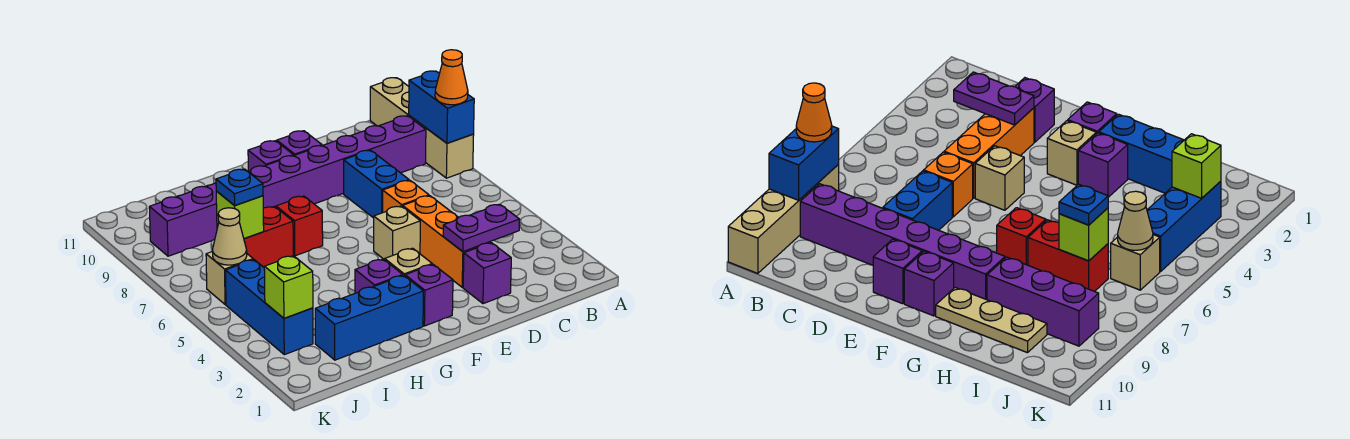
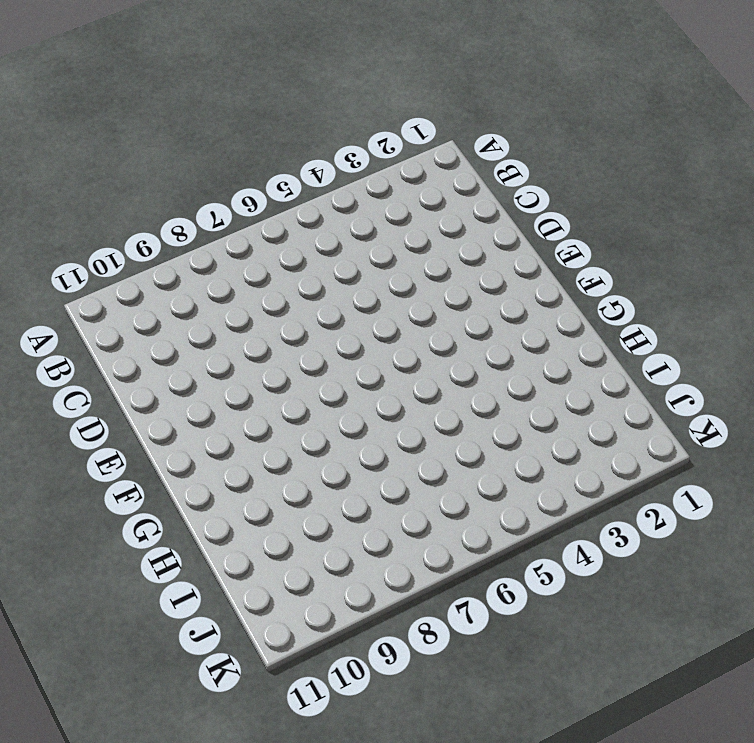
none -> tan 1x4 brick [370,78,474,178]
none -> purple 1x6 brick [249,116,426,208]
none -> purple 1x1 brick [463,243,511,304]

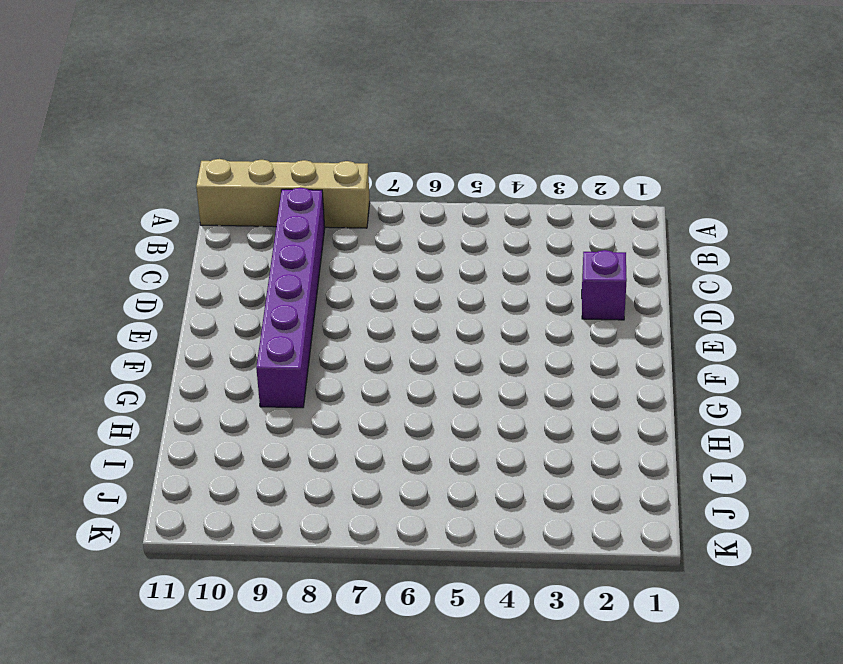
none -> orange 1x3 brick [403,196,490,287]
none -> orange 1x1 brick [383,180,429,212]
none -> blue 1x2 brick [344,150,409,218]

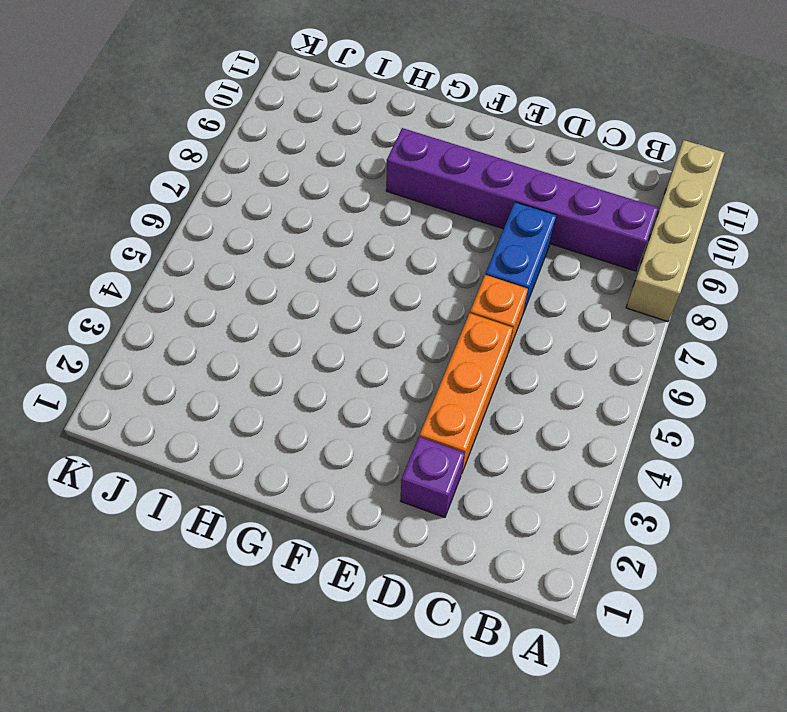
none -> tan 1x1 brick [374,206,420,260]
none -> purple 1x1 brick [277,131,322,156]
none -> purple 1x1 brick [405,264,453,326]

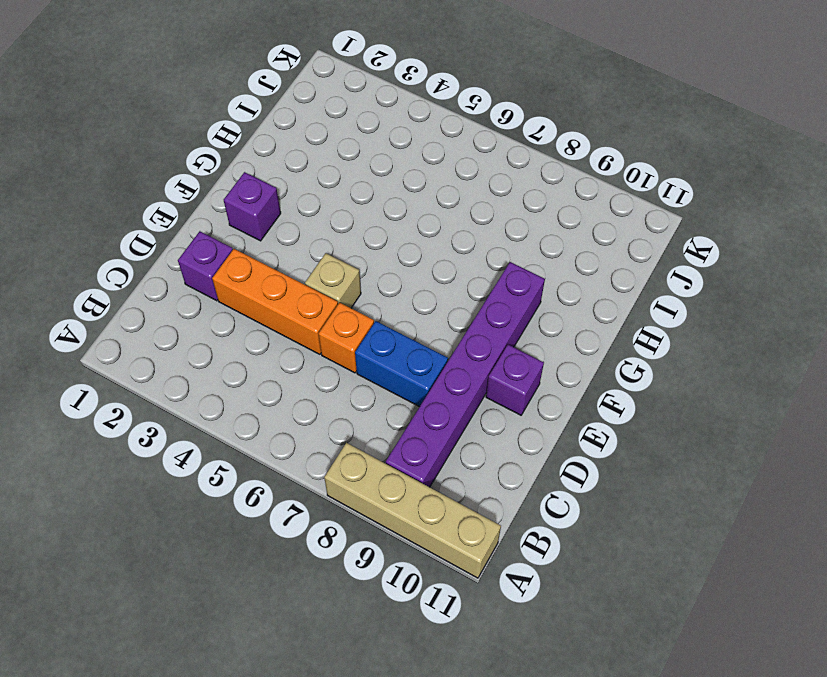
none -> tan 1x1 brick [385,248,432,276]
none -> purple 1x1 brick [248,141,293,172]
none -> blue 1x3 brick [315,275,423,360]

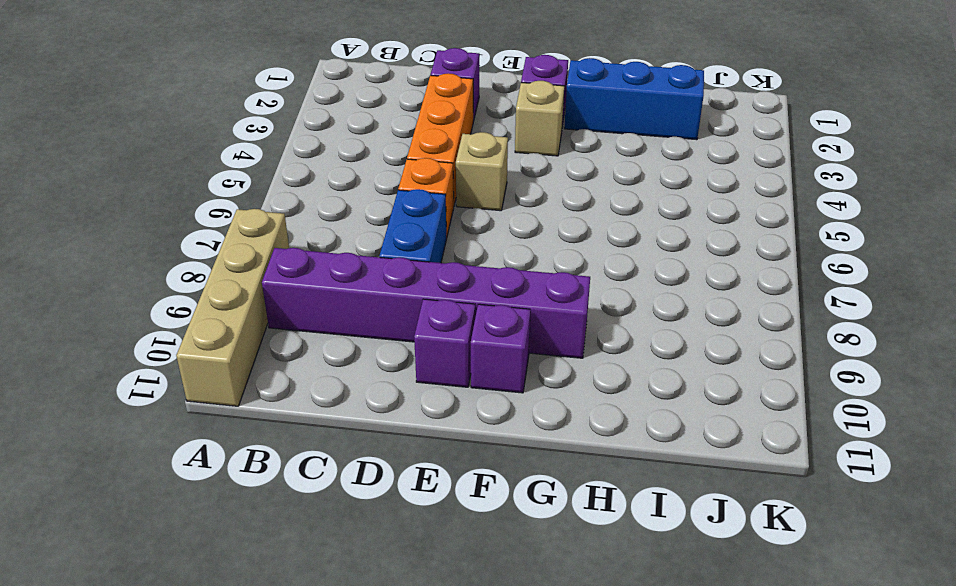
none -> purple 1x1 brick [355,259,403,293]
none -> red 1x1 brick [276,196,323,256]
none -> tan 1x3 plate [936,288,1047,353]

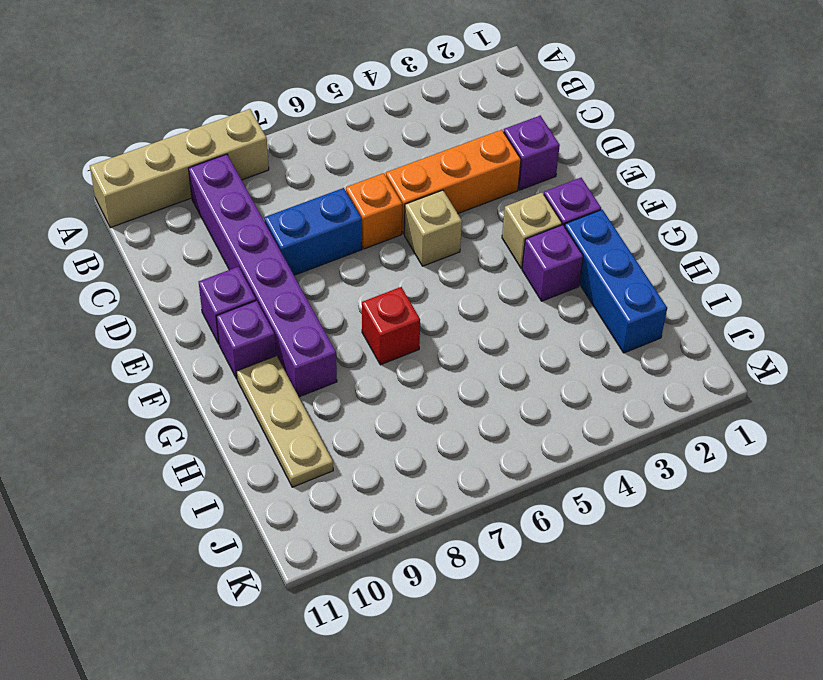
none -> red 1x2 brick [244,207,293,267]
none -> purple 1x3 brick [149,183,217,256]
none -> blue 1x3 brick [225,260,313,355]

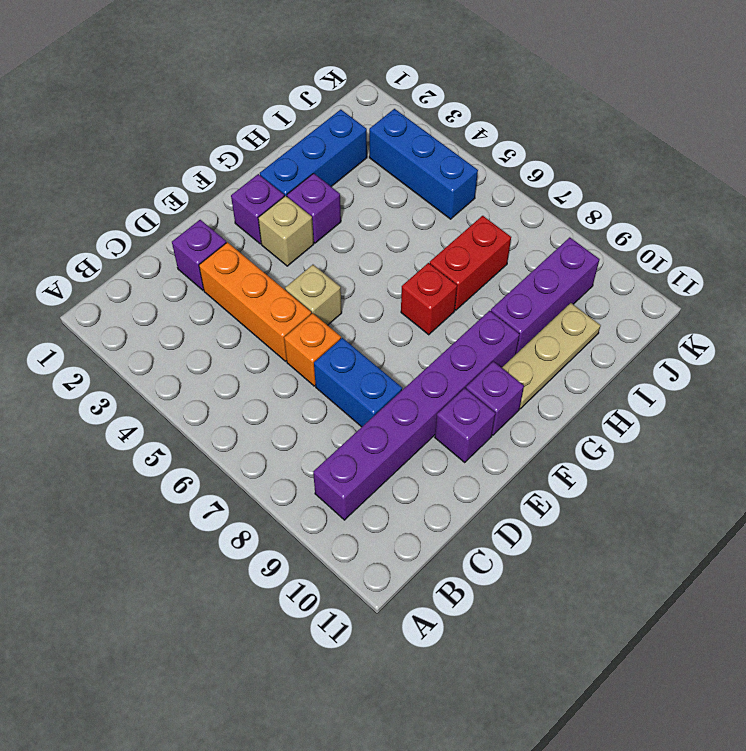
none -> tan 1x4 brick [370,78,474,178]
none -> tan 1x1 brick [206,251,253,305]
none -> blue 1x2 brick [409,71,474,143]

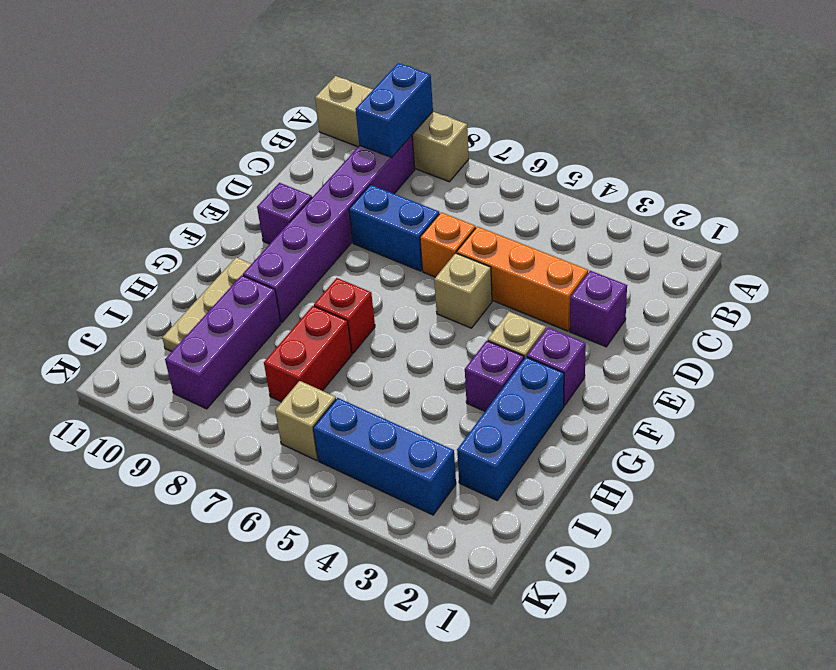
blue 1x2 brick [355,63,433,157] -> blue 1x2 brick turned to [409,71,474,143]
none -> purple 1x1 brick [248,141,293,172]
none -> purple 1x2 plate [443,204,520,252]
none -> lime 1x1 brick [216,191,264,239]

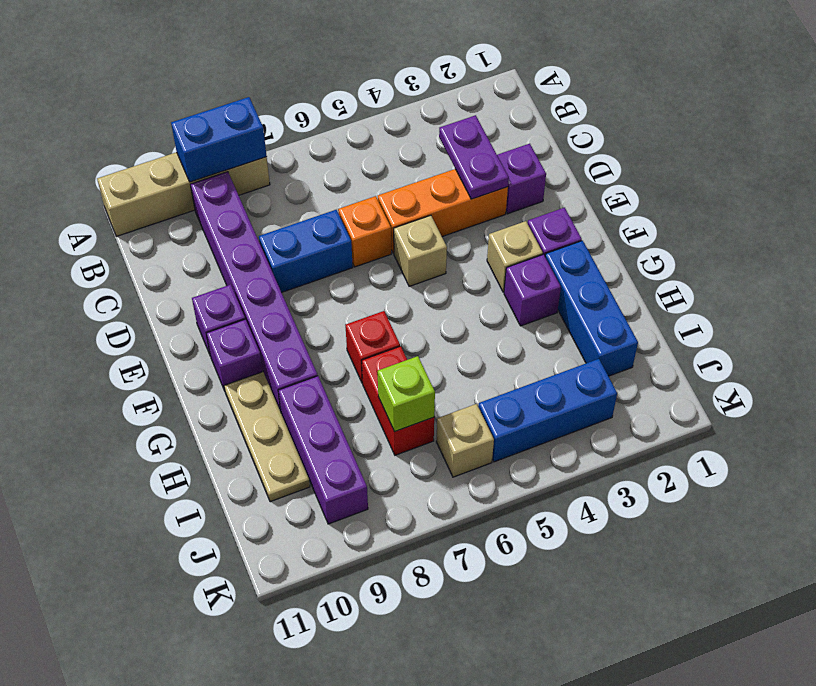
none -> lime 1x1 brick [264,256,313,318]
none -> tan 1x1 cone [213,208,247,265]
none -> orange 1x1 cone [435,50,468,105]

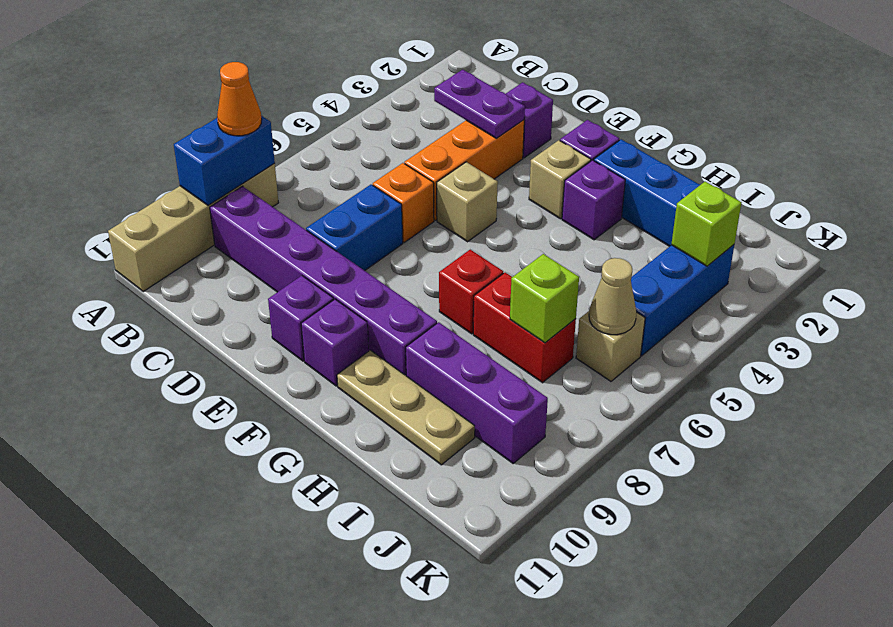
none -> blue 1x1 plate [216,169,263,206]

